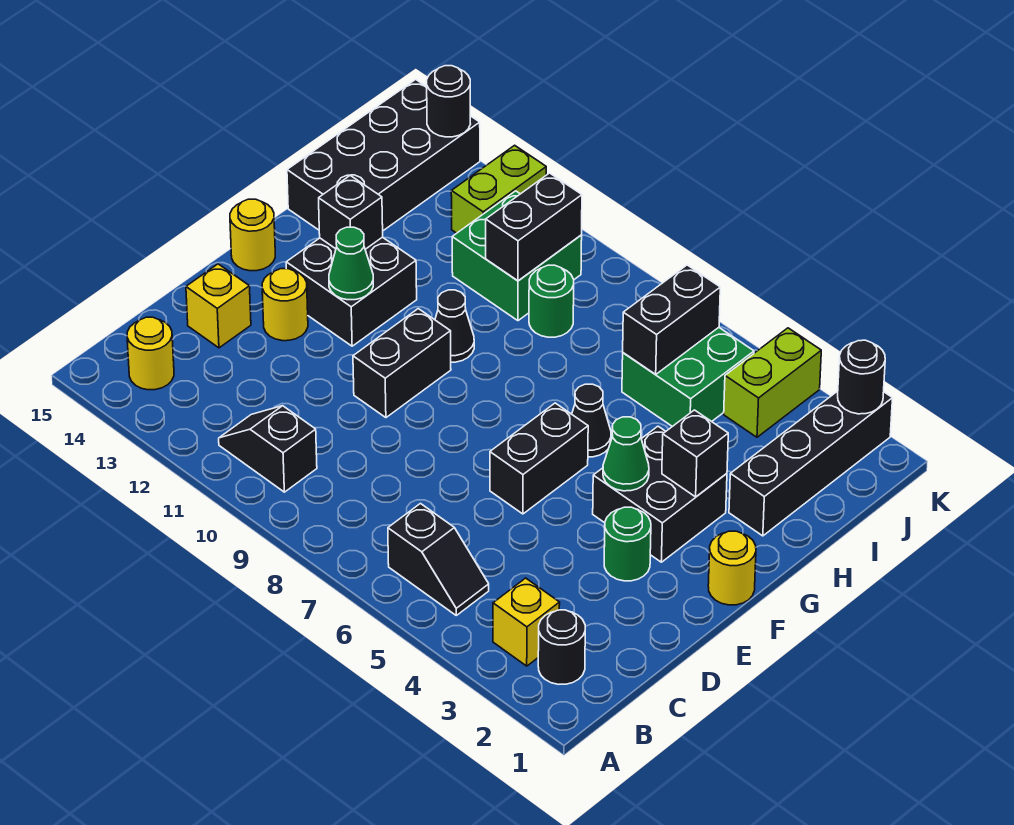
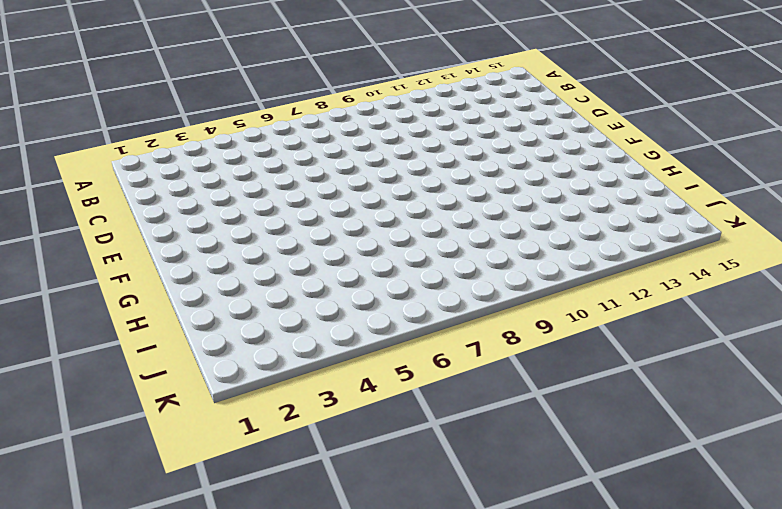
none -> black 1x1 round brick [538,610,585,684]
none -> yellow 1x1 brick [493,578,560,666]
none -> black 1x2 slope [388,504,489,615]
none -> black 1x2 slope [219,406,317,492]

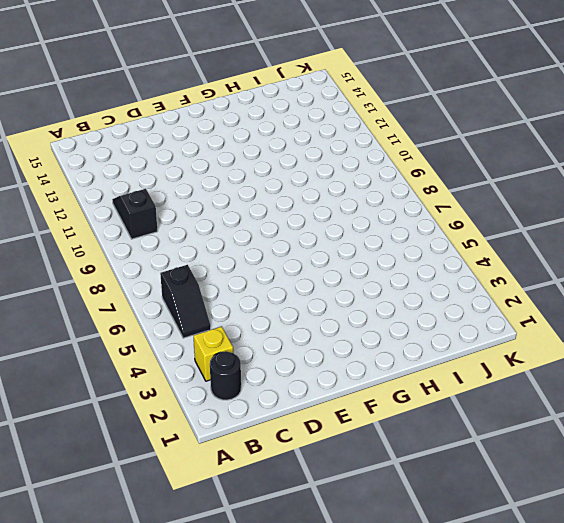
none -> yellow 1x1 round brick [127,317,174,390]
none -> yellow 1x1 brick [186,264,251,348]
none -> green 1x1 round brick [604,507,651,581]
none -> black 1x2 brick [490,403,588,514]

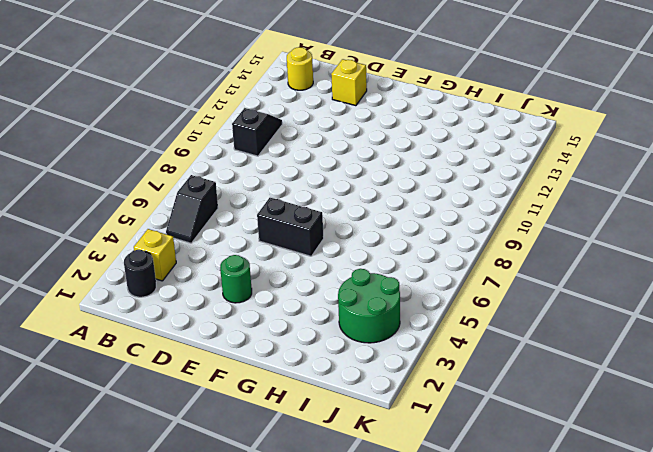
green 2x2 round brick [338,269,400,343] -> lime 1x2 brick [724,328,821,437]
none -> black 1x2 brick [353,309,451,418]
none -> yellow 1x1 round brick [262,269,308,341]
none -> yellow 1x1 round brick [708,531,756,605]
none -> black 2x2 brick [593,426,727,562]

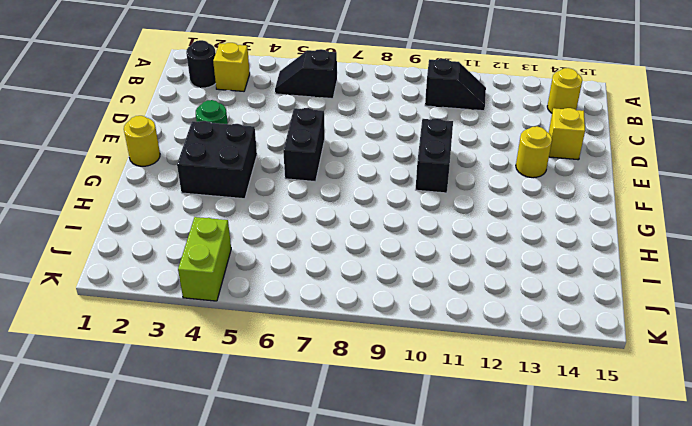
none -> black 2x2 brick [286,237,417,346]
none -> yellow 1x1 round brick [230,199,275,271]
none -> black 1x1 cone [572,384,611,457]
none -> black 1x1 cone [435,290,474,362]

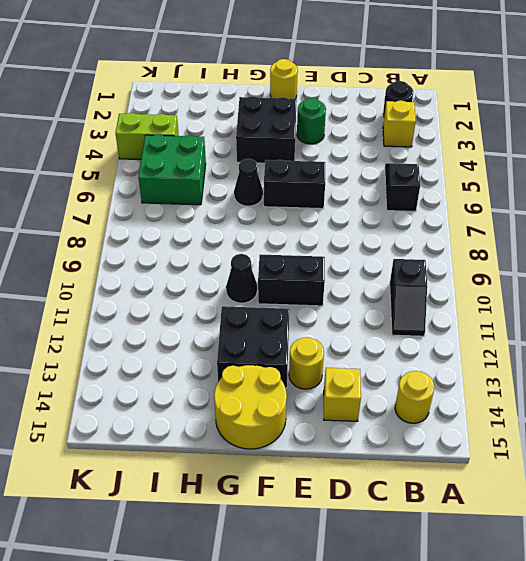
yellow 2x2 round brick [214,365,287,449] -> yellow 1x1 round brick [230,199,275,271]
none -> black 1x4 brick [729,391,893,536]
none -> black 2x4 brick [287,79,480,231]
none -> green 1x1 round brick [529,265,574,337]
none -> green 2x2 brick [452,191,582,321]

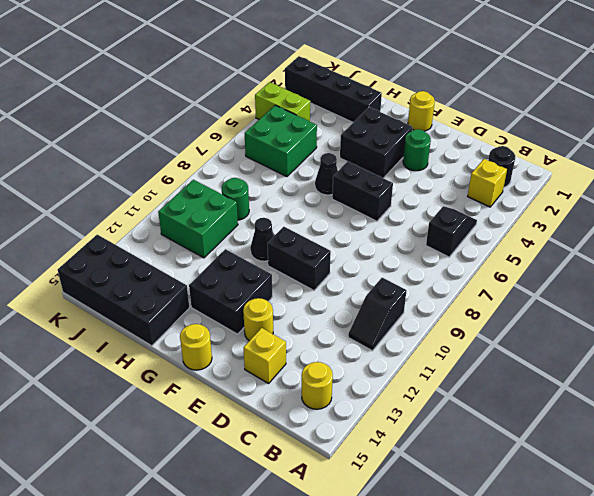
none -> lime 1x2 brick [451,145,546,233]
none -> green 1x1 cone [603,417,649,491]
none -> green 1x1 cone [329,227,373,300]
none -> black 1x1 brick [662,410,728,497]

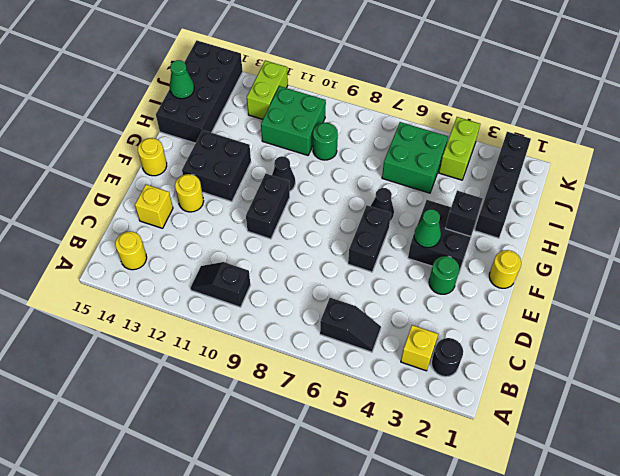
green 1x1 cone [170,60,194,99] -> green 1x1 cone moved to [329,227,373,300]
none -> black 1x1 brick [319,176,383,249]
none -> black 1x2 brick [623,265,720,375]
none -> black 1x2 brick [486,173,582,281]
none -> black 1x1 round brick [838,340,885,414]

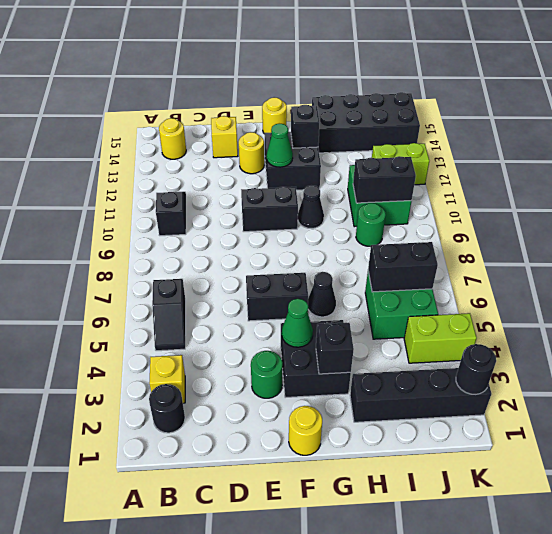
none -> black 1x1 round brick [427,66,470,137]

